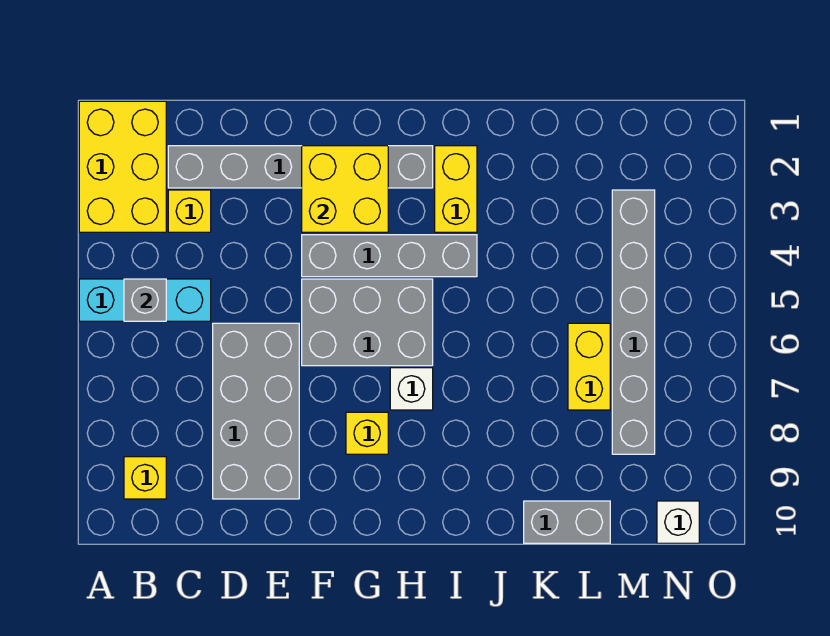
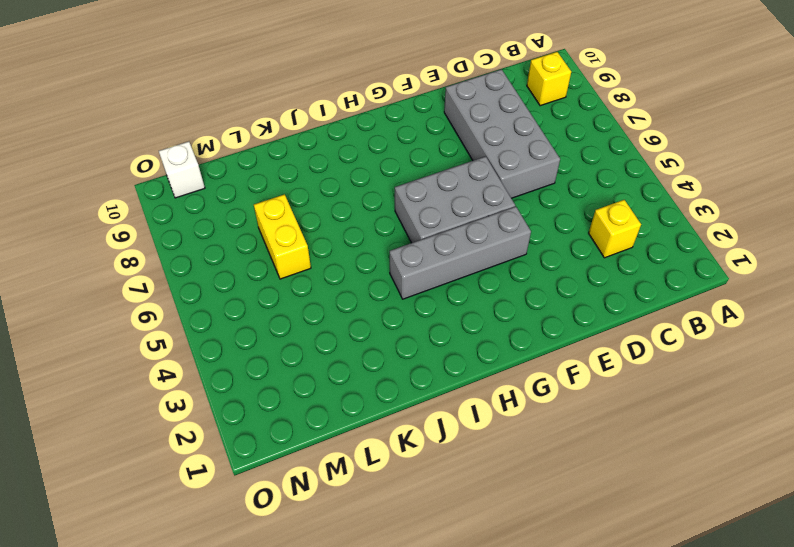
none -> yellow 2x3 brick [79,101,166,232]
none -> cyan 1x3 brick [79,279,211,321]
none -> grey 1x6 brick [168,146,433,188]

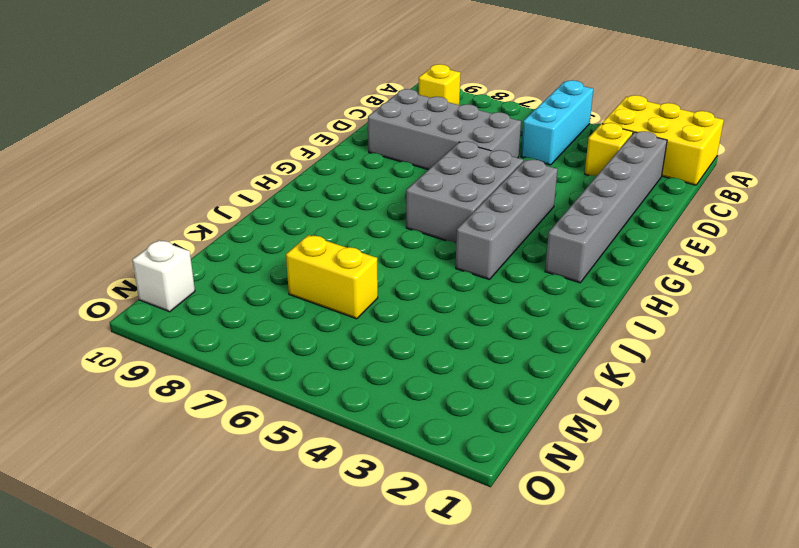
none -> yellow 1x1 brick [346,412,388,454]
none -> white 1x1 brick [390,368,433,410]
none -> yellow 1x2 brick [435,146,477,232]

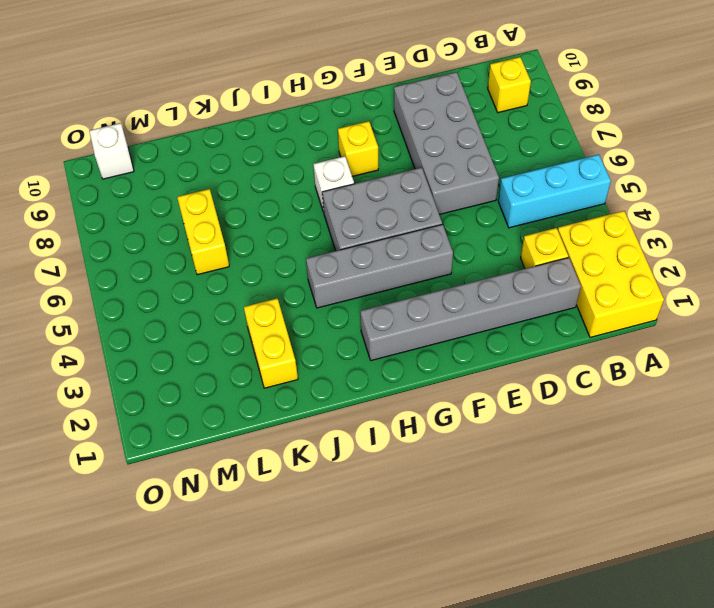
yellow 1x2 brick [244,298,298,388] -> yellow 1x2 brick moved to [435,146,477,232]
none -> grey 1x2 brick [524,501,610,543]
none -> grey 1x6 brick [612,190,655,454]
none -> grey 1x1 brick [124,279,166,321]

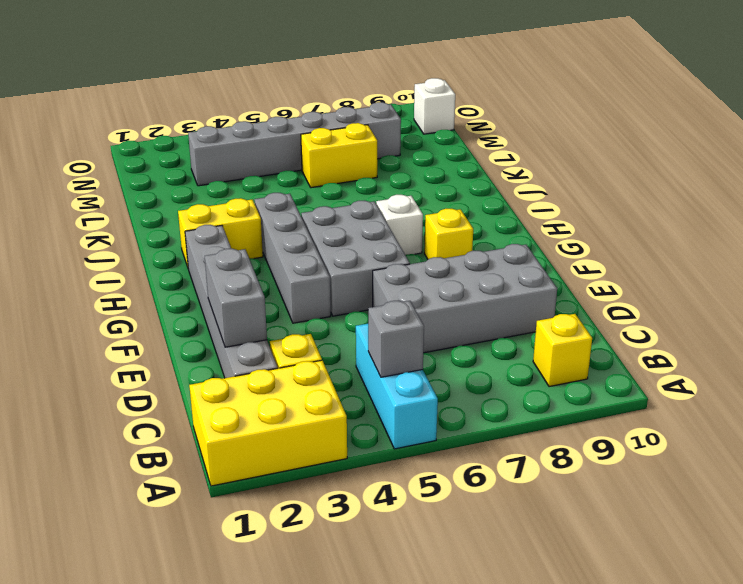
grey 1x2 brick [205,249,267,347] -> grey 1x2 brick moved to [524,501,610,543]
none -> yellow 2x2 brick [302,146,388,232]

